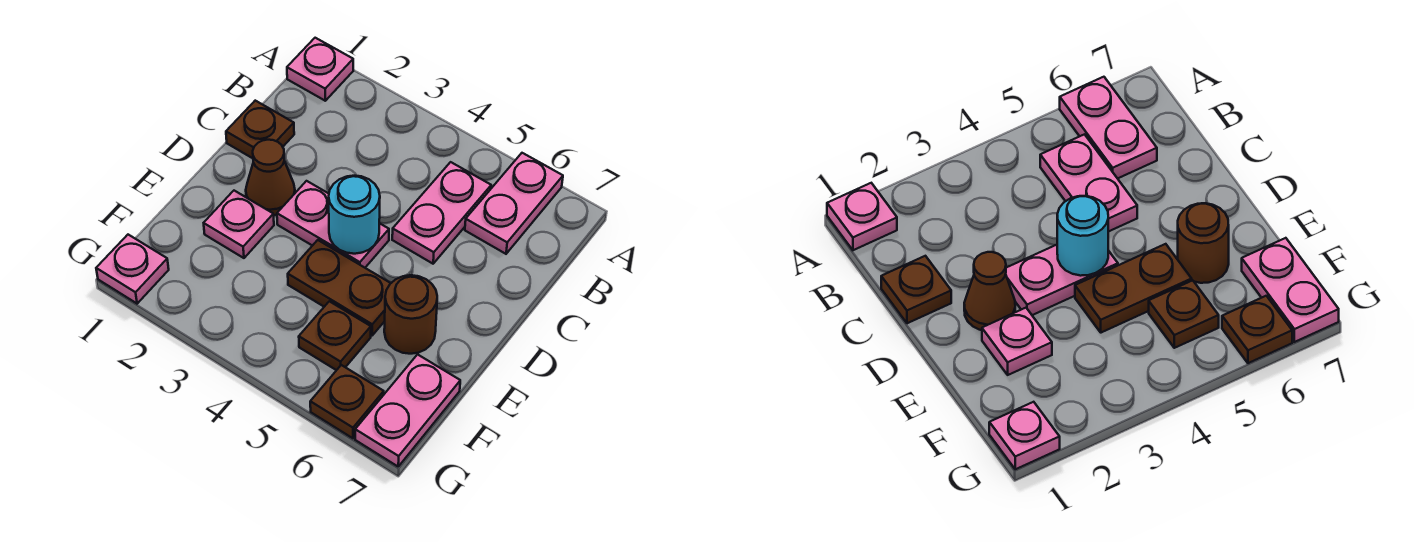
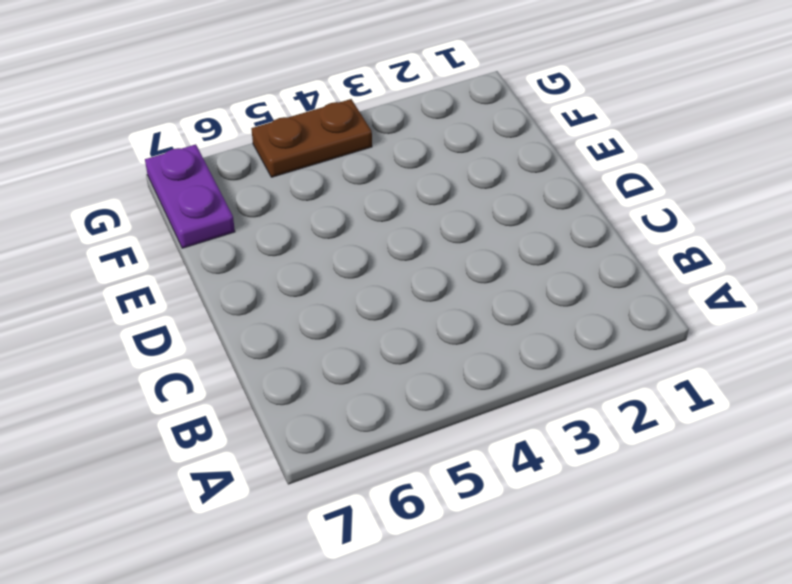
purple 1x2 plate [145,144,235,248] -> pink 1x2 plate [355,355,460,466]
brown 1x2 plate [251,99,372,177] -> brown 1x2 plate moved to [288,240,391,335]
none -> pink 1x1 plate [287,38,353,101]
none -> pink 1x2 plate [465,153,563,254]
none -> pink 1x2 plate [392,162,491,264]

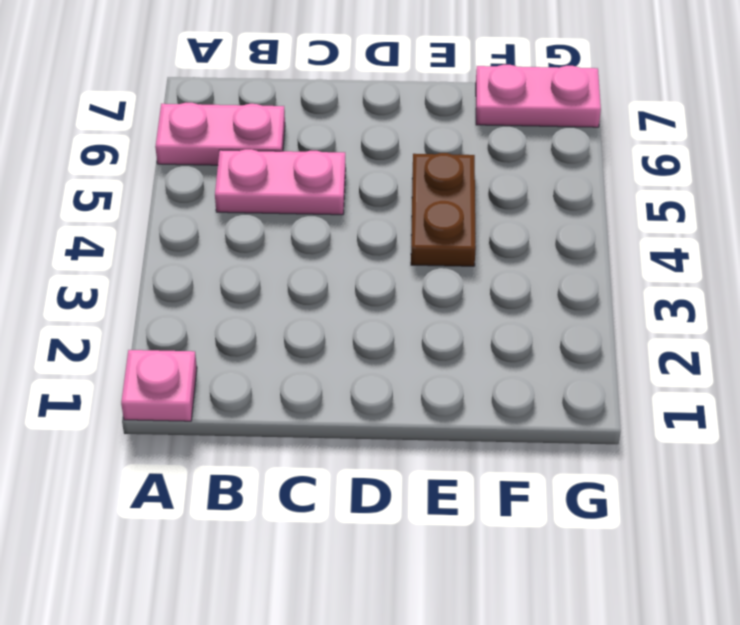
none -> brown 1x1 plate [226,101,294,158]
none -> brown 1x1 cone [246,140,295,215]
none -> pink 1x2 plate [277,181,389,268]

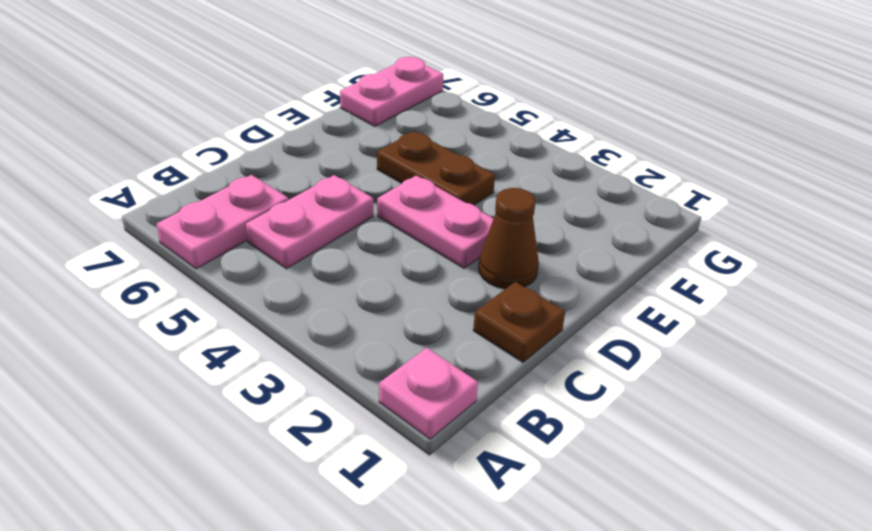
none -> pink 1x1 plate [204,191,274,258]
none -> brown 1x1 round brick [384,275,437,354]
none -> brown 1x1 plate [299,301,371,370]

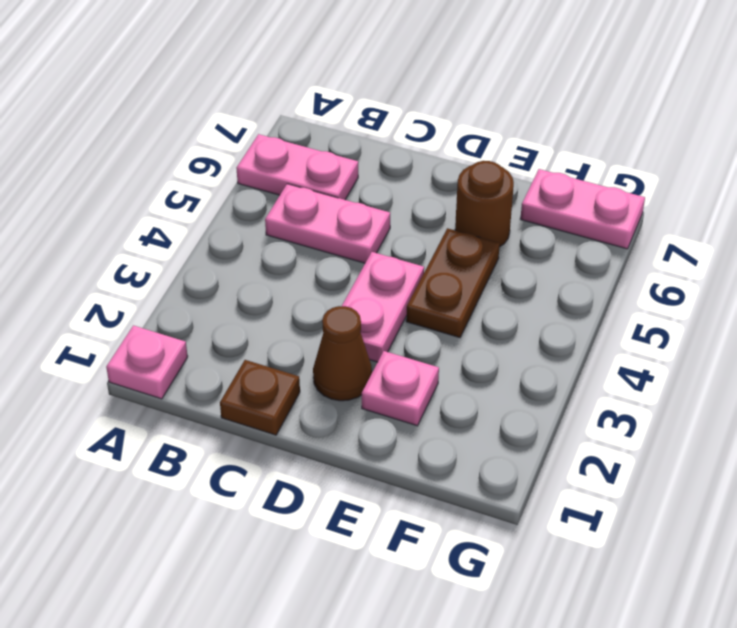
none -> brown 1x1 plate [299,301,371,370]
none -> pink 1x1 plate [96,235,169,304]
none -> brown 1x1 plate [310,365,384,438]

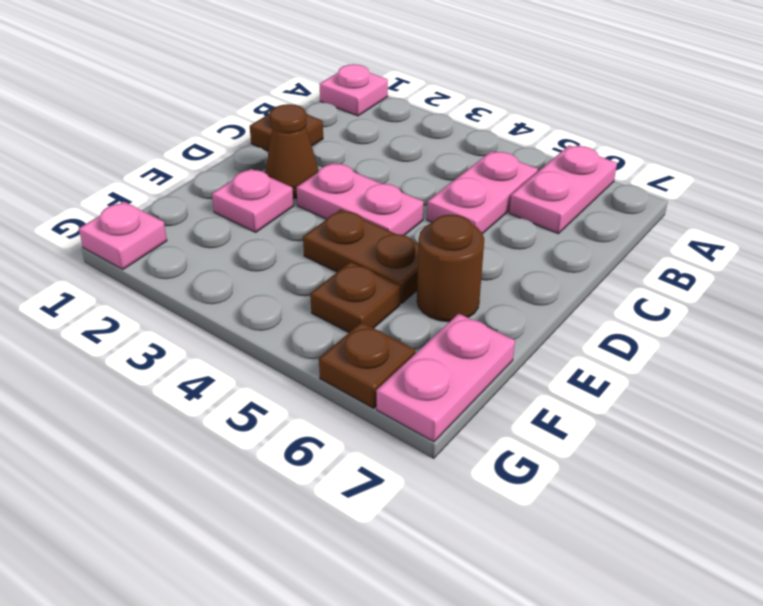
none -> cyan 1x1 round brick [329,176,380,254]

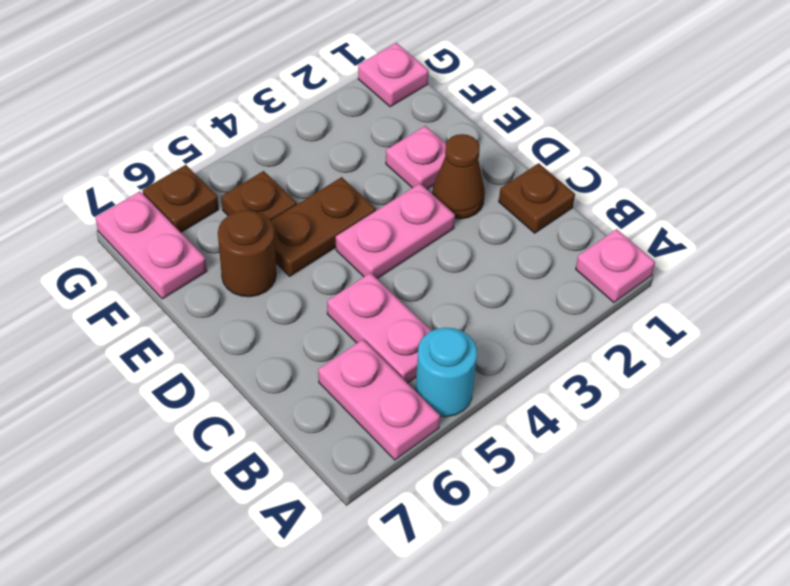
cyan 1x1 round brick [415,328,477,417] -> cyan 1x1 round brick moved to [329,176,380,254]

